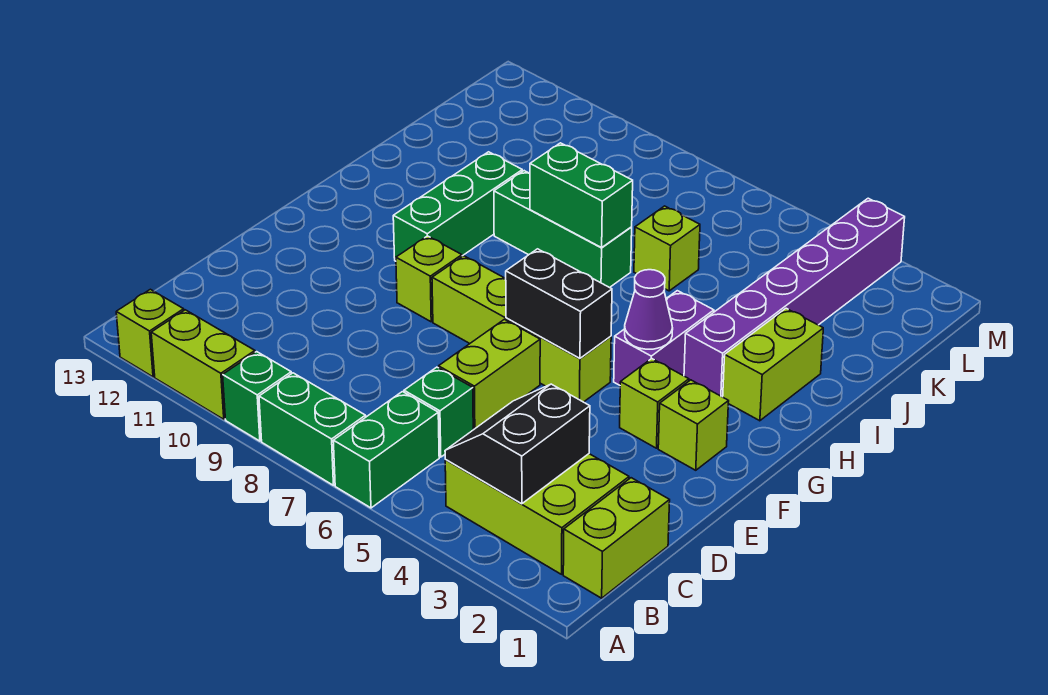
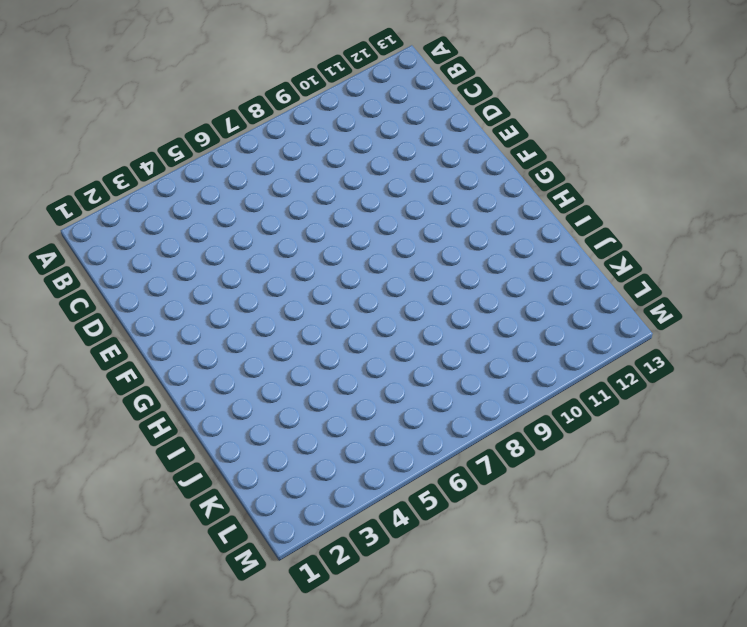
none -> green 1x2 brick [333,392,439,508]
none -> green 1x2 brick [259,373,366,485]
none -> green 1x1 brick [223,352,291,441]

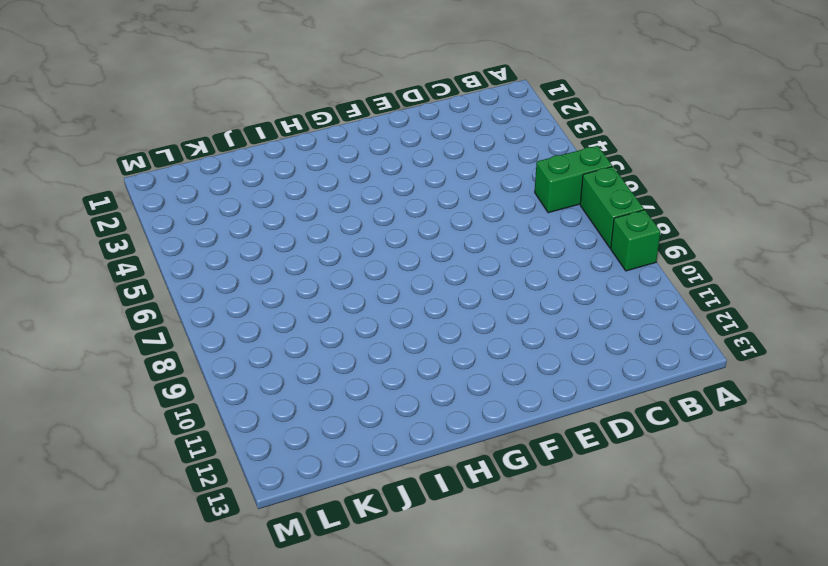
none -> lime 1x2 brick [151,310,255,419]
none -> lime 1x1 brick [116,289,184,377]
none -> lime 1x2 brick [563,478,670,598]

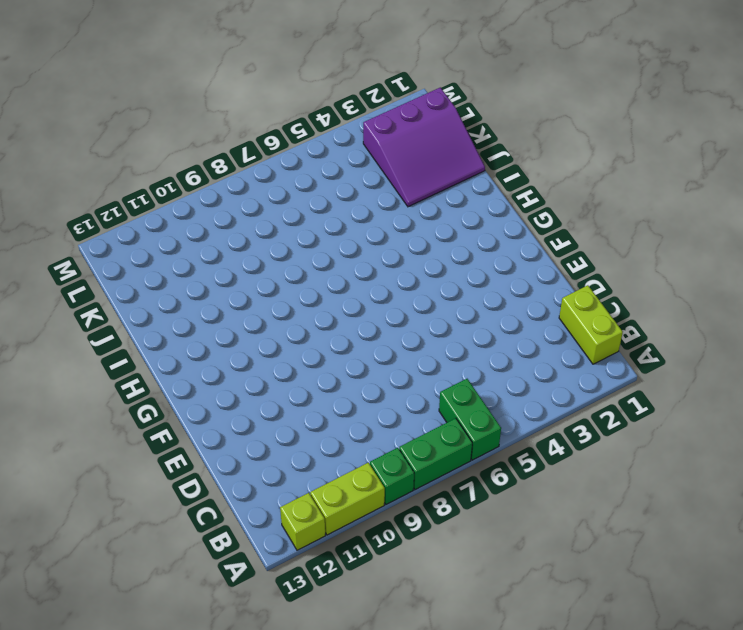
purple 3x3 slope [363,88,485,207] -> purple 1x6 brick [684,198,905,397]
none -> lime 2x3 brick [445,454,629,574]
none -> green 1x1 brick [404,367,473,457]
none -> lime 1x2 brick [439,319,540,430]

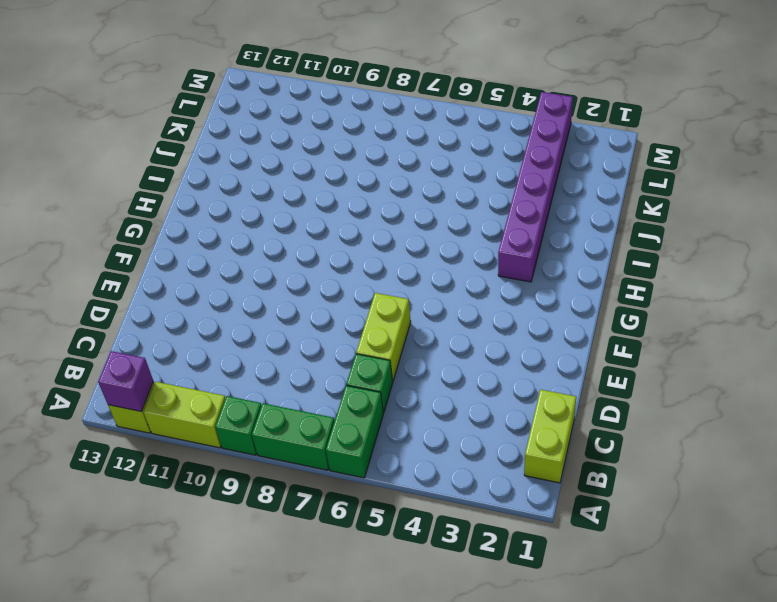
purple 1x1 brick [98,351,153,411] -> none
none -> lime 2x3 brick [445,454,629,574]
none -> lime 1x1 brick [658,380,729,470]
none -> lime 1x1 brick [620,358,689,448]

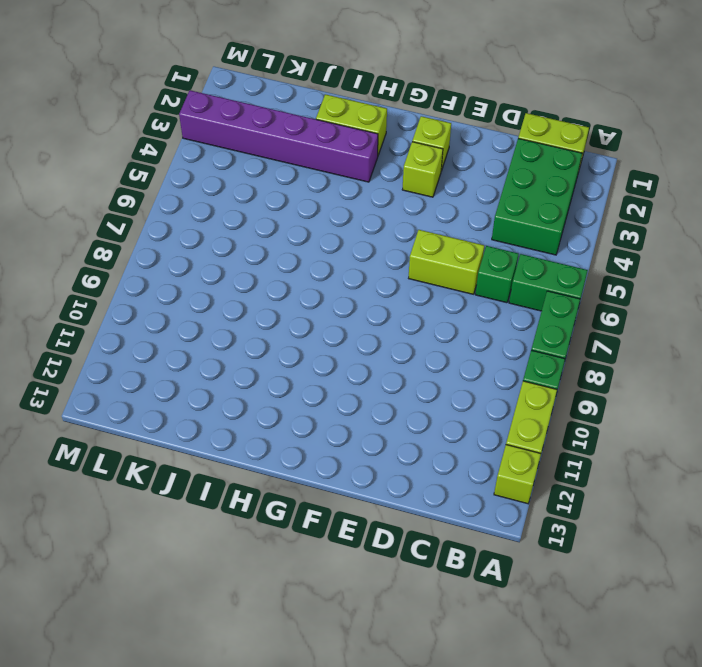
green 2x3 brick [492,138,582,255] -> lime 2x3 brick [445,454,629,574]
none -> lime 1x4 brick [432,256,611,402]
none -> lime 1x1 brick [396,236,462,322]
none -> purple 1x2 brick [614,291,714,385]

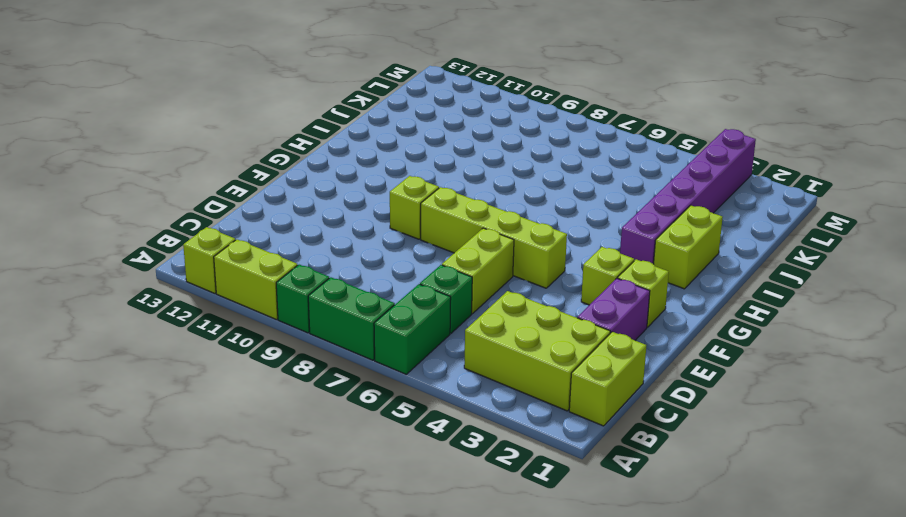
purple 1x2 brick [578,278,650,340] -> purple 1x2 brick moved to [614,291,714,385]
none -> green 1x3 brick [393,152,522,261]
none -> green 1x3 brick [494,171,632,288]
none -> lime 1x1 brick [634,206,700,291]

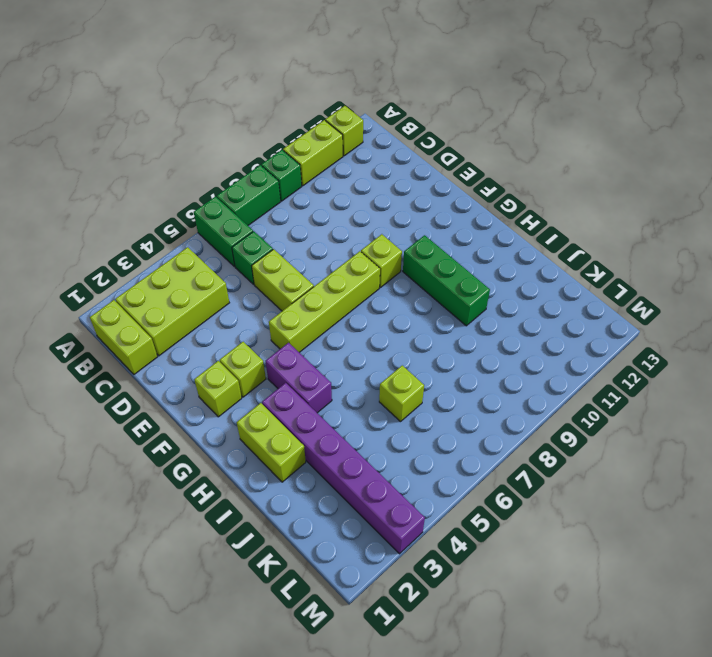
none -> green 1x3 brick [494,171,632,288]
none -> black 2x2 slope [445,384,590,504]
none -> black 1x2 brick [506,249,612,358]

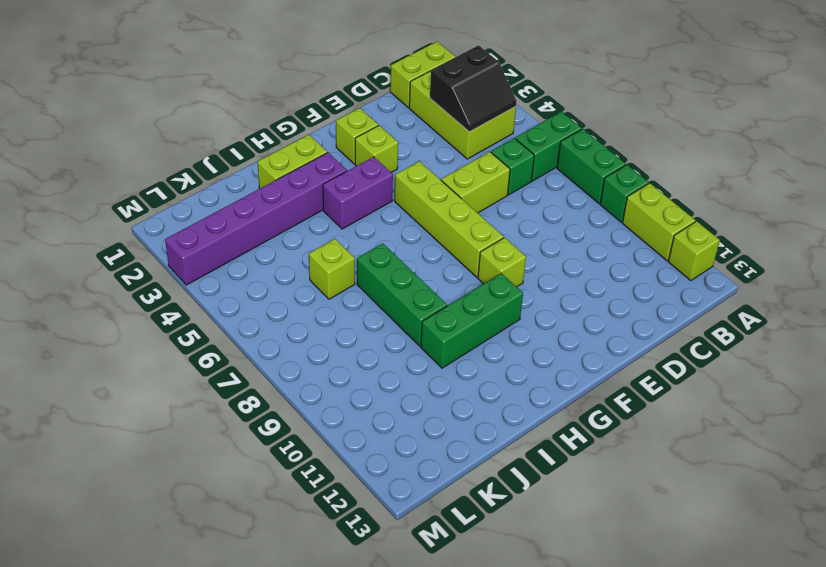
none -> black 1x2 brick [506,249,612,358]
none -> purple 1x1 cone [625,270,673,349]
none -> green 1x2 brick [530,143,633,248]

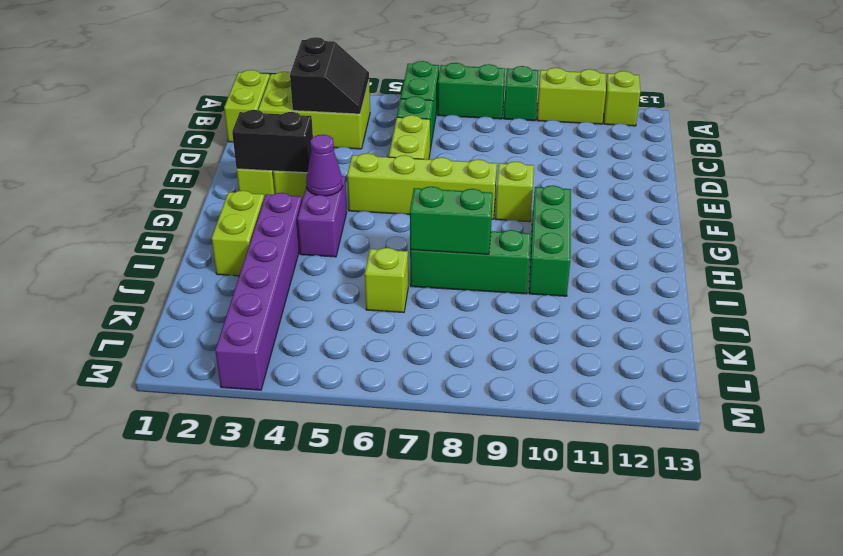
black 1x2 brick [232,110,313,173] -> black 1x2 brick moved to [506,249,612,358]

